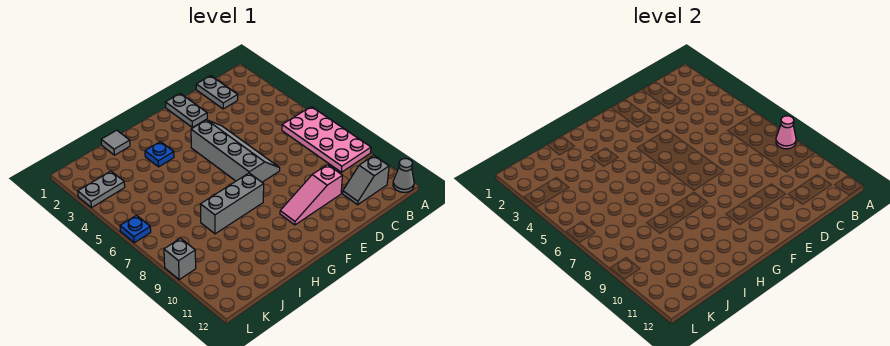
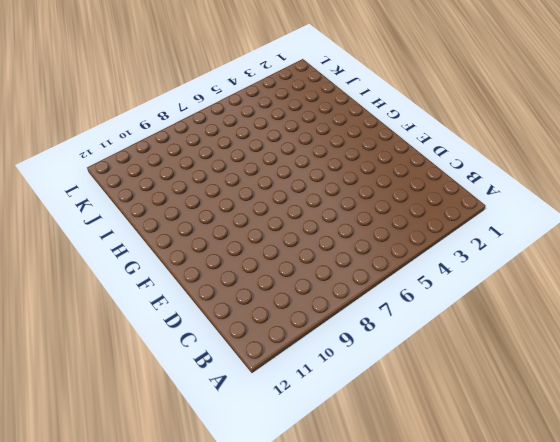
none -> pink 2x4 plate [282,107,371,172]
none -> grey 1x1 cone [393,159,414,192]
none -> grey 1x2 slope [343,156,389,205]

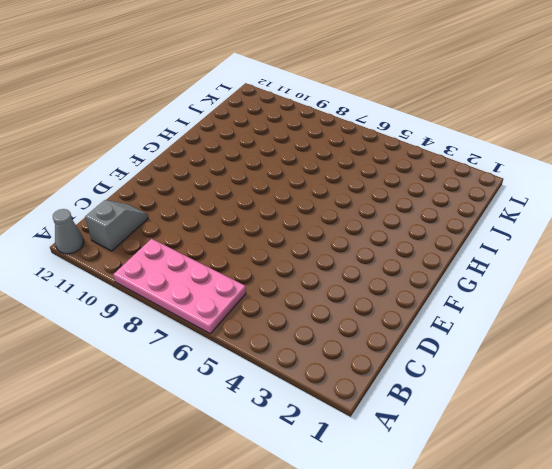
none -> grey 1x2 plate [196,76,238,109]
none -> pink 1x3 slope [280,165,342,225]
none -> grey 1x2 plate [165,93,207,127]

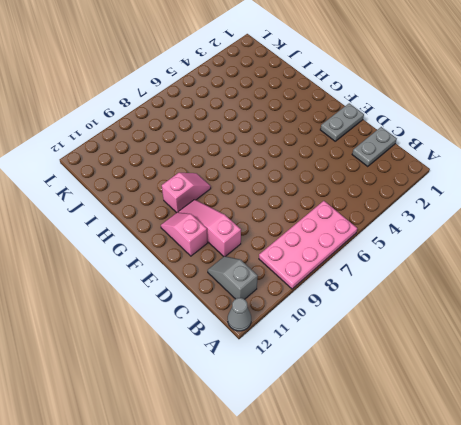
pink 1x2 slope [161,212,208,256] -> none
pink 1x2 slope [162,173,211,213] -> none
none -> grey 2x4 slope [191,120,280,182]
none -> grey 1x3 brick [200,173,264,234]
none -> blue 1x1 plate [145,142,174,167]

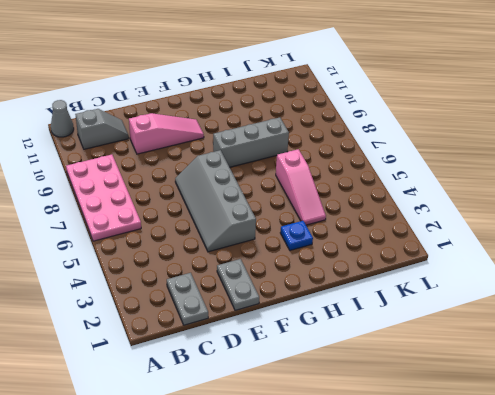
pink 1x3 slope [276,149,326,225] -> none
none -> grey 1x1 tile [101,130,130,155]
none -> grey 1x2 plate [78,171,125,208]
none -> blue 1x1 plate [120,215,151,243]

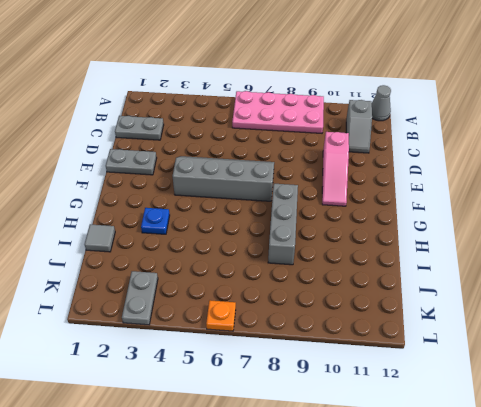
orange 1x1 plate [206,300,236,331] -> blue 1x1 plate [120,215,151,243]
none -> grey 1x1 brick [164,238,196,280]
none -> pink 1x1 cone [776,116,796,149]

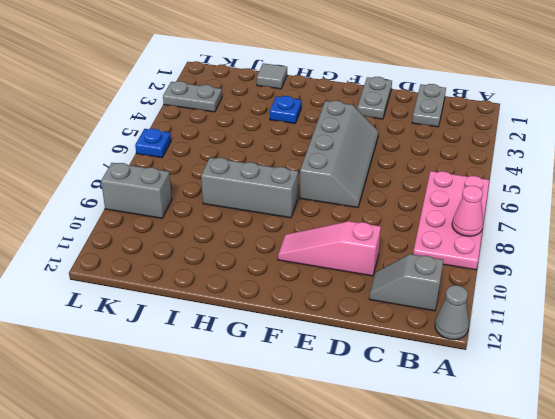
grey 1x2 brick [101,163,172,218] -> grey 1x1 brick [164,238,196,280]

